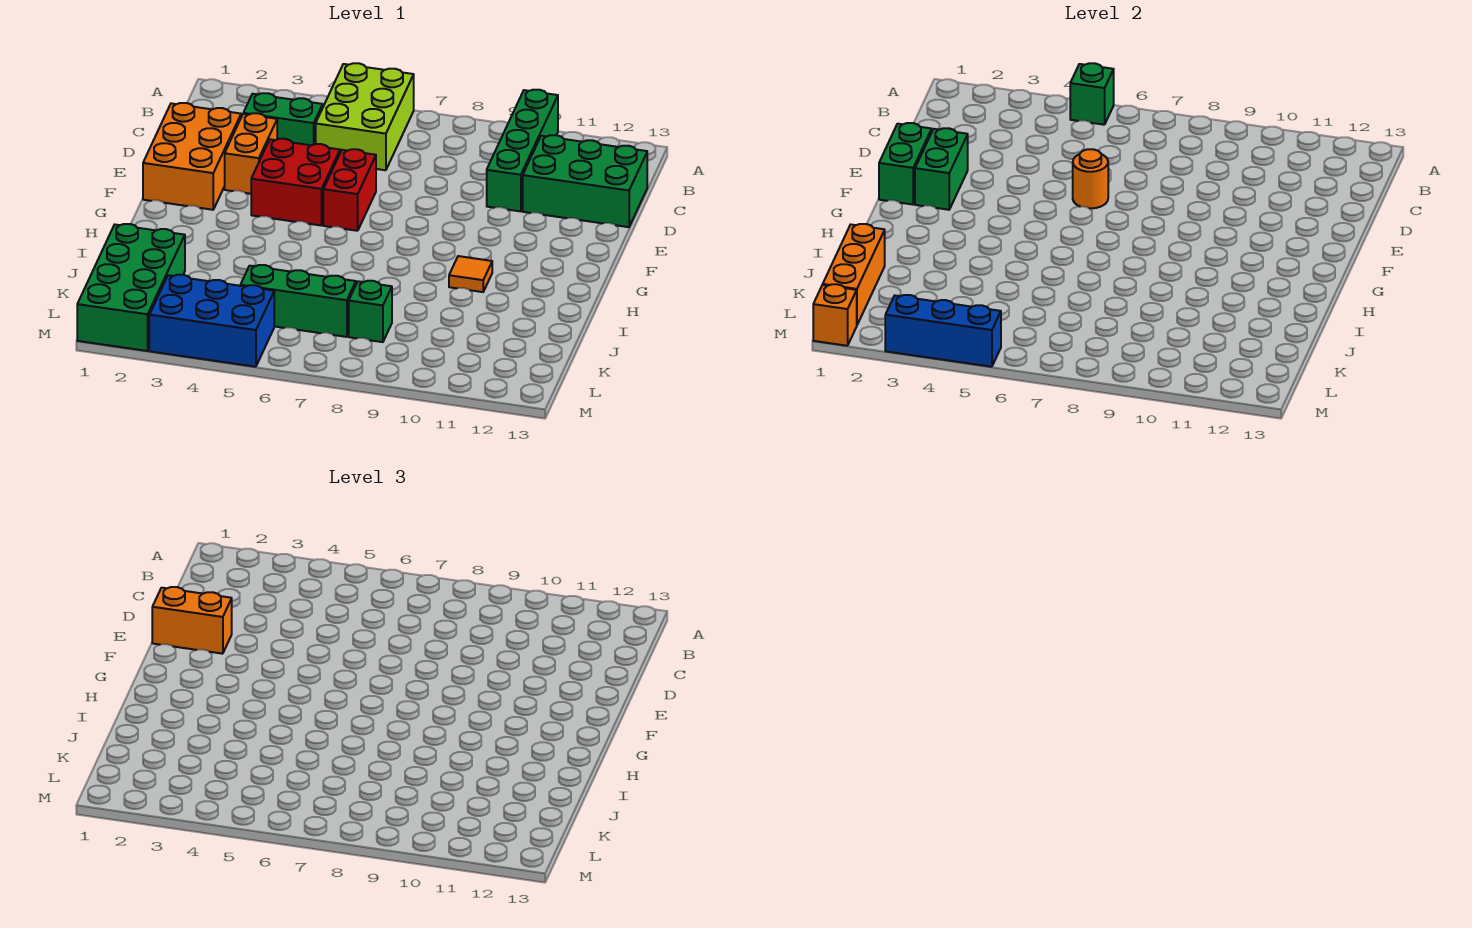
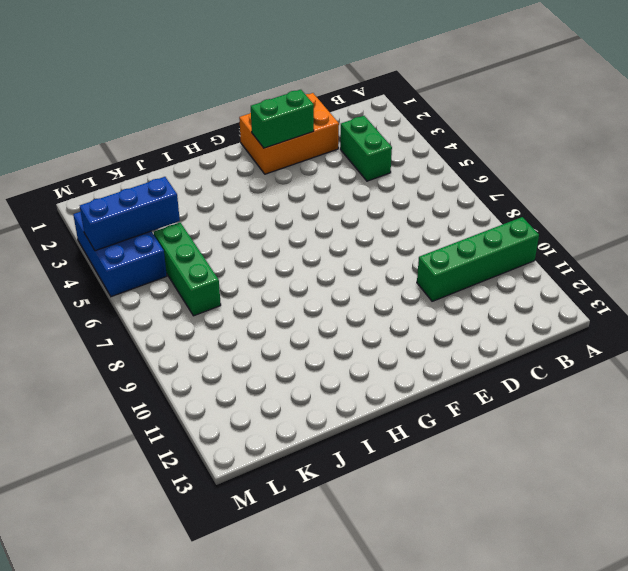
blue 1x3 brick [80,177,180,251] -> blue 1x3 brick turned to [885,295,1001,367]
none -> lime 2x3 brick [316,63,414,170]
none -> green 2x3 brick [523,135,647,227]
none -> orange 1x2 brick [225,113,277,194]

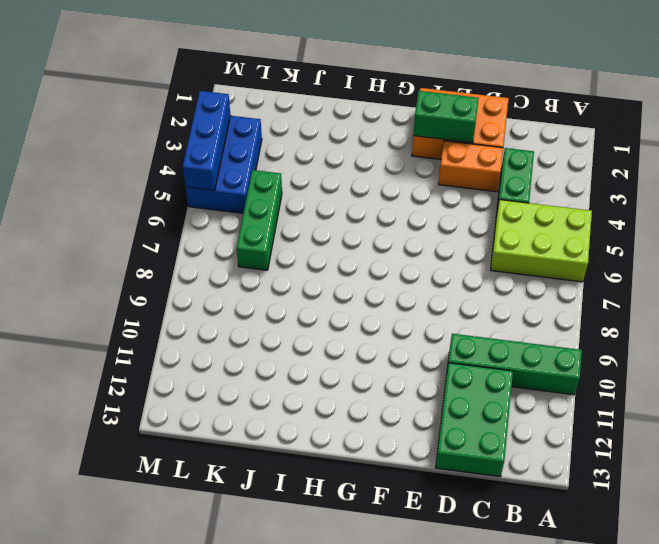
none -> red 2x2 brick [251,139,340,226]
none -> red 1x2 brick [323,149,376,231]
none -> orange 1x1 tile [449,256,492,292]

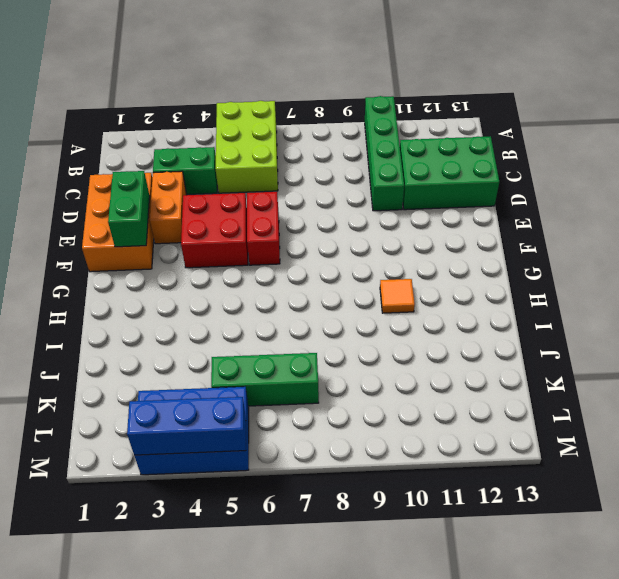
none -> green 2x4 brick [77,224,185,351]
none -> green 1x1 brick [349,281,392,342]
none -> green 1x1 brick [1070,63,1114,125]

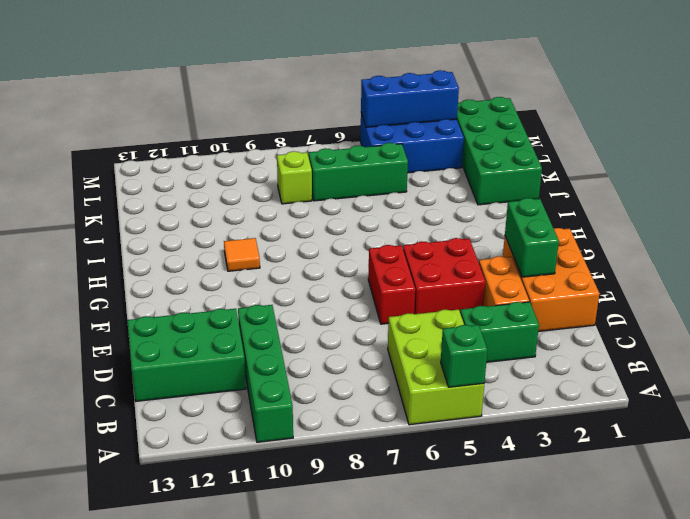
lime 1x1 brick [277,151,312,204] -> green 1x1 brick [349,281,392,342]
none -> green 1x2 brick [879,123,932,205]
none -> orange 1x1 round brick [1073,149,1108,208]
none -> orange 1x3 brick [823,224,885,325]

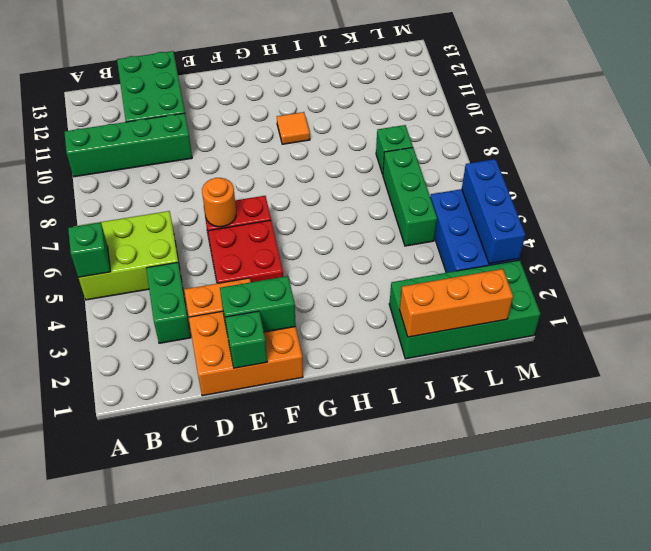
green 1x1 brick [225,311,267,368] -> green 1x2 brick [879,123,932,205]
none -> orange 1x1 brick [813,284,857,346]
none -> orange 1x2 brick [152,587,232,654]

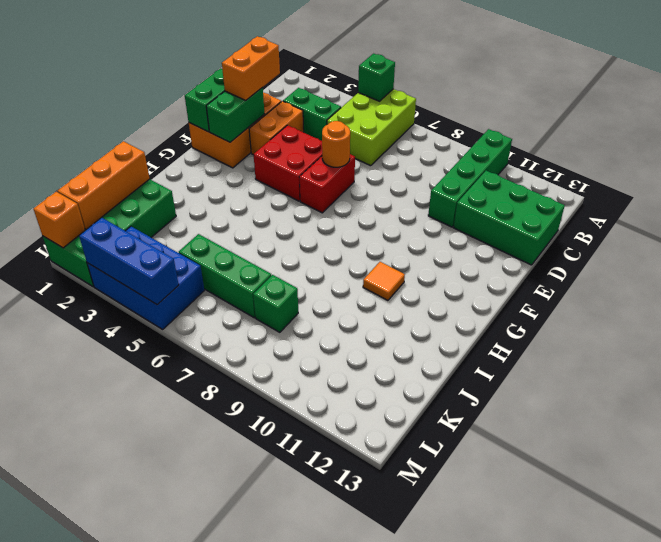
orange 1x2 brick [222,36,280,100] -> orange 1x2 brick turned to [152,587,232,654]

